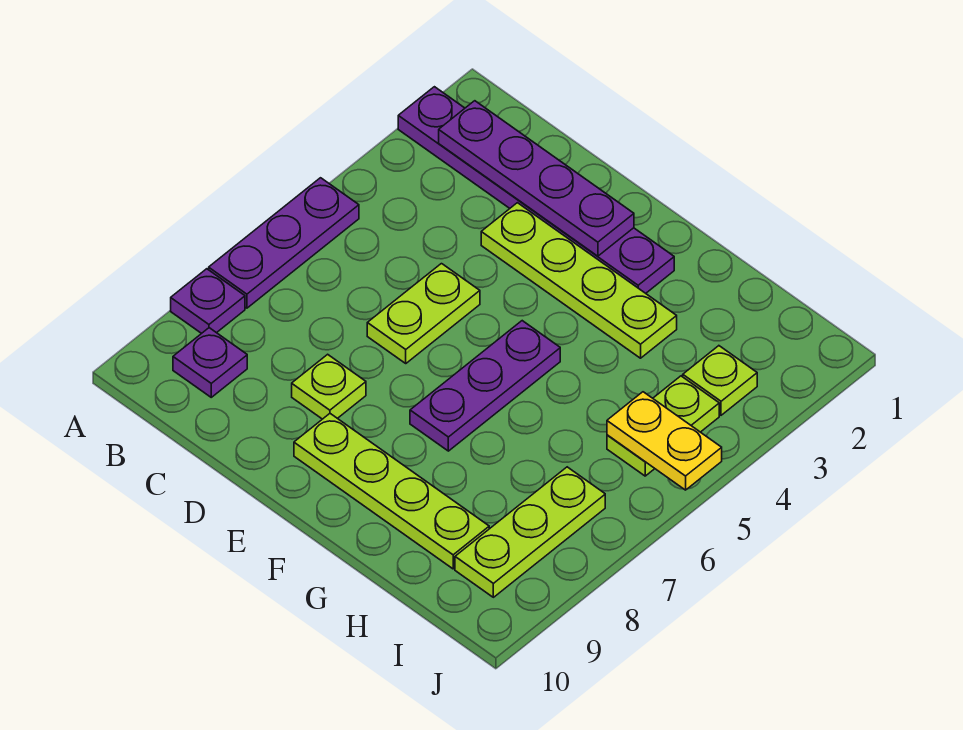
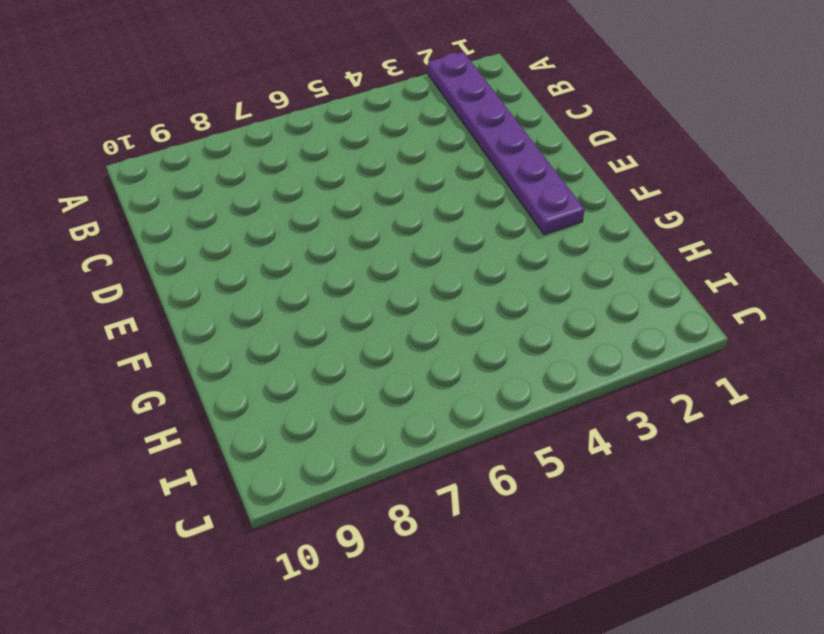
none -> purple 1x3 plate [209,178,359,308]
none -> purple 1x1 plate [171,269,245,334]
none -> purple 1x1 plate [173,328,247,397]

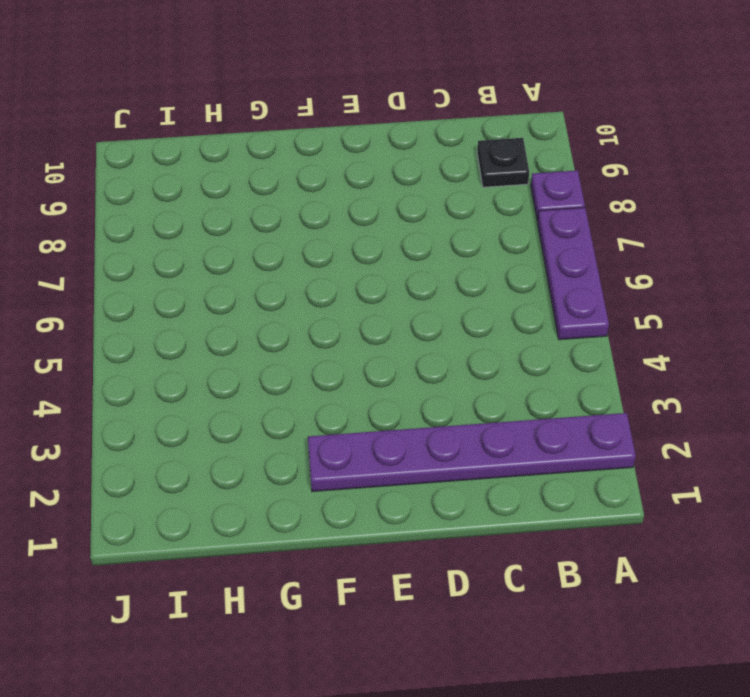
black 1x1 plate [477,138,529,187] -> purple 1x1 plate [173,328,247,397]
none -> lime 1x4 plate [481,203,677,358]
none -> lime 1x2 plate [367,264,480,363]
none -> lime 1x1 plate [292,354,366,419]

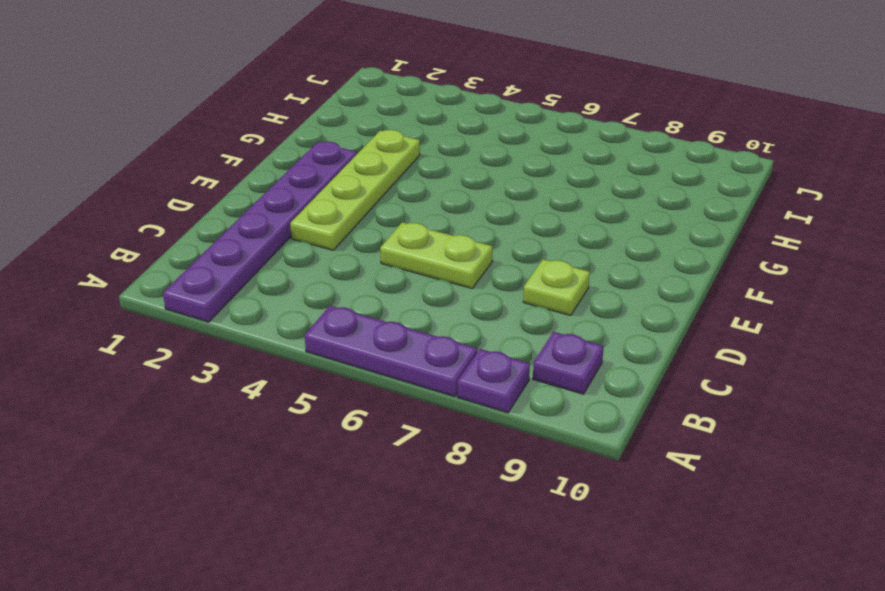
none -> lime 1x4 plate [294,414,489,569]
none -> purple 1x3 plate [410,321,560,451]
none -> lime 1x1 plate [683,346,757,415]

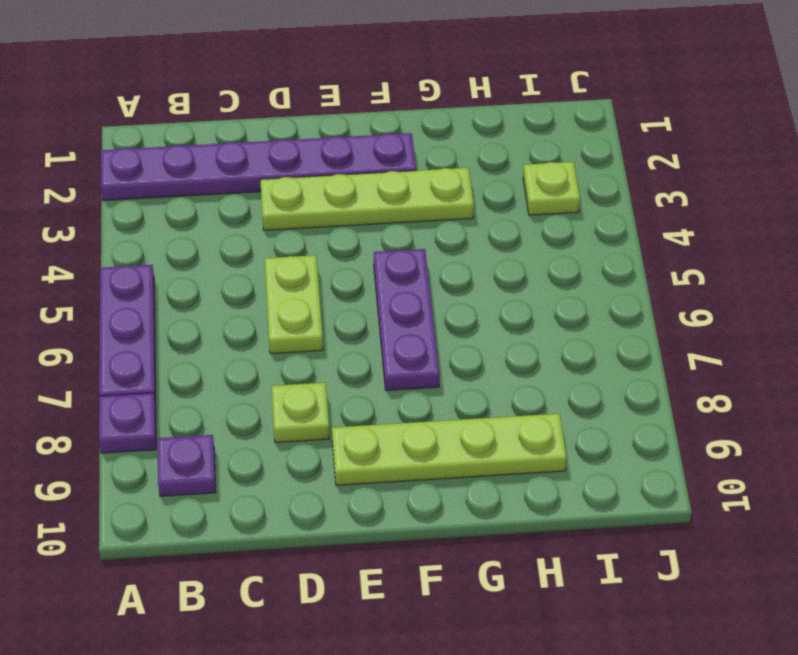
none -> lime 1x2 plate [607,376,719,476]
none -> lime 1x3 plate [455,467,605,597]
none -> purple 1x4 plate [439,101,634,256]

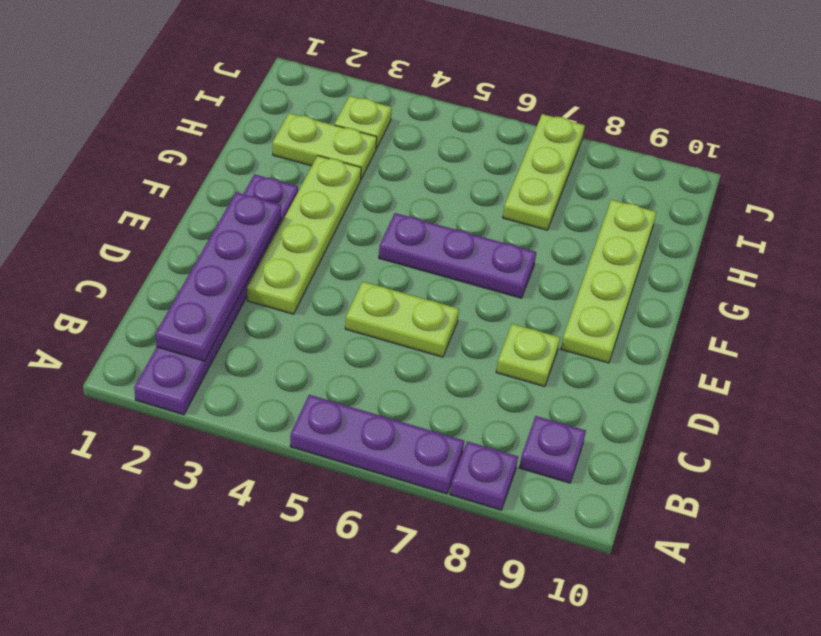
lime 1x2 plate [273,113,377,179] -> lime 1x2 plate moved to [607,376,719,476]
lime 1x3 plate [503,114,585,230] -> lime 1x3 plate turned to [455,467,605,597]
none -> yellow 1x2 plate [607,392,722,490]

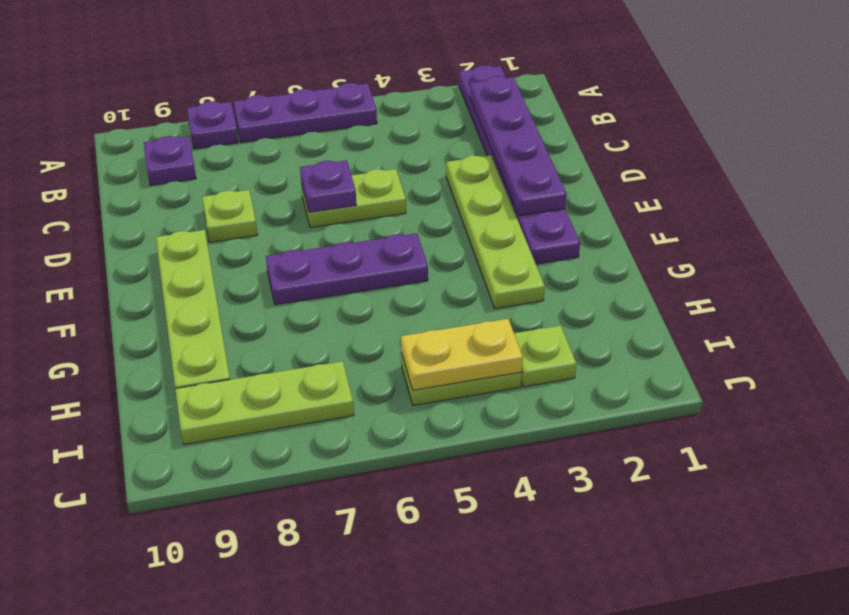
purple 1x1 plate [300,160,356,212] -> none
yellow 1x2 plate [401,319,523,390] -> yellow 1x2 plate turned to [607,392,722,490]

